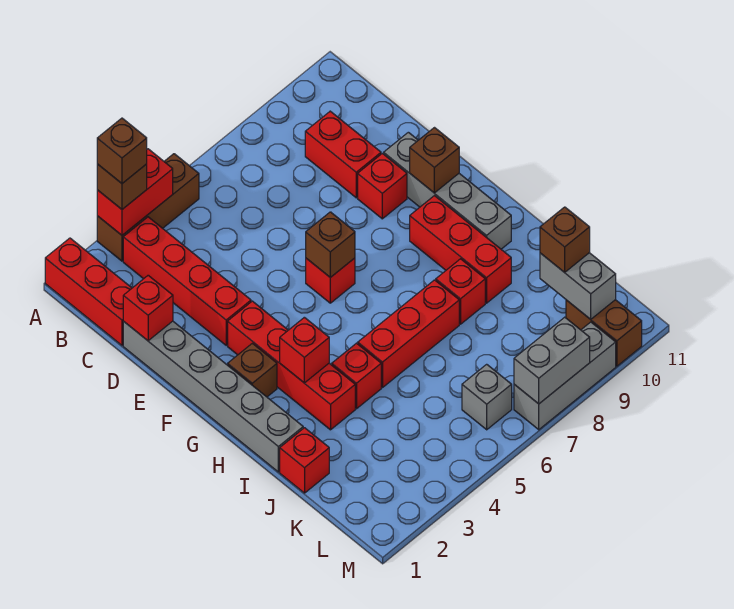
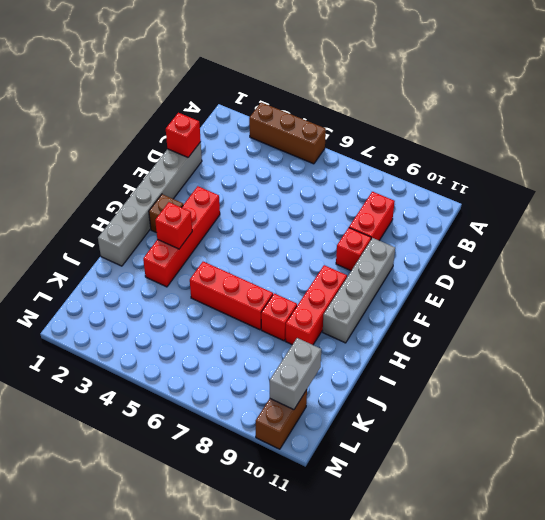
none -> red 1x3 brick [45,238,132,346]
none -> red 1x4 brick [123,217,251,345]
none -> red 1x1 brick [306,258,355,303]

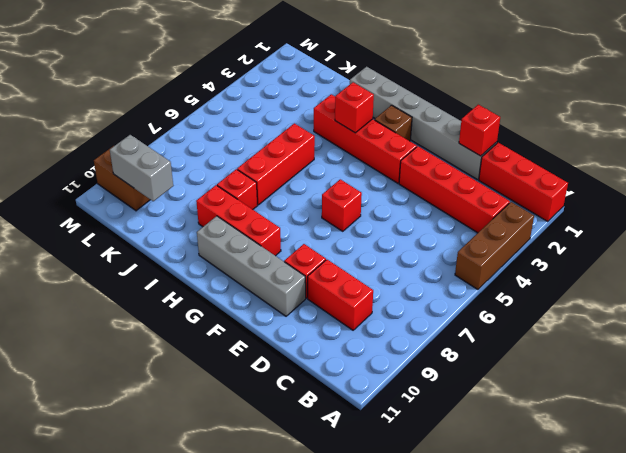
none -> red 1x1 brick [332,343,381,409]
none -> red 1x1 brick [280,428,329,493]
none -> grey 1x1 brick [462,364,512,430]

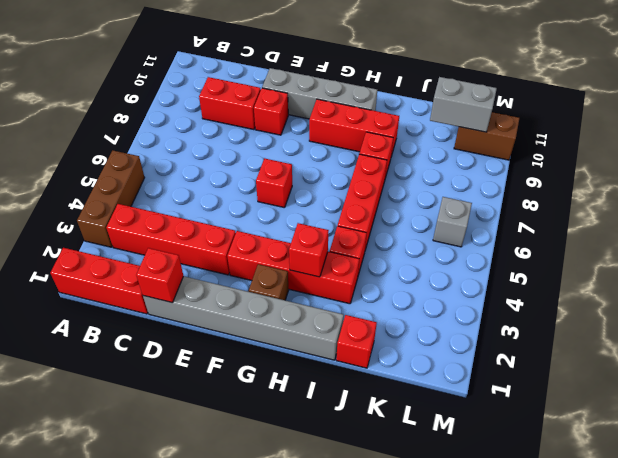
none -> grey 1x3 brick [514,322,616,430]
none -> red 1x2 brick [97,149,173,235]
none -> brown 1x1 brick [306,212,355,277]

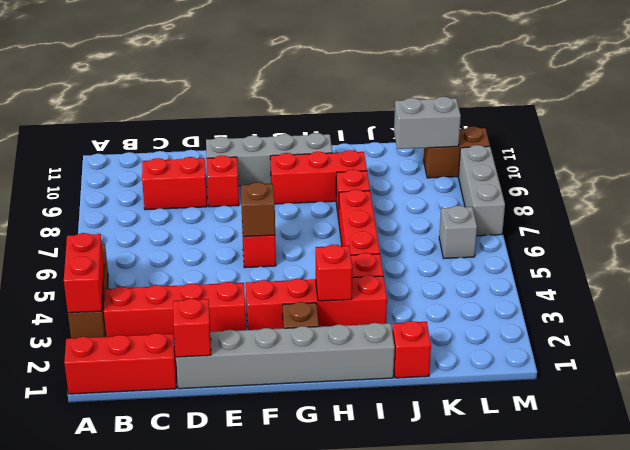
none -> brown 1x1 brick [410,128,459,193]
none -> grey 1x2 brick [514,317,590,404]
none -> brown 1x1 brick [97,164,147,209]

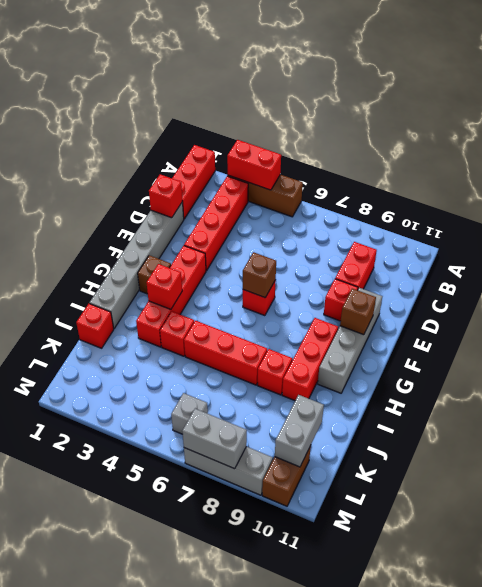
none -> brown 1x1 brick [97,164,147,209]
none -> brown 1x1 brick [540,207,590,272]
none -> brown 1x1 brick [97,118,147,183]

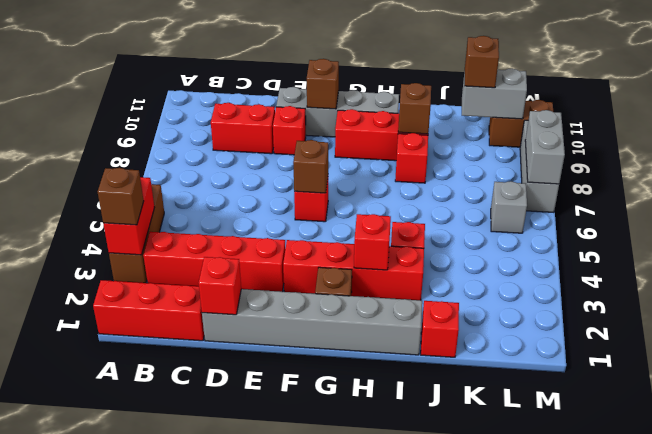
brown 1x1 brick [398,83,431,134] -> brown 1x1 brick moved to [97,118,147,183]
none -> red 1x3 brick [358,280,459,388]

